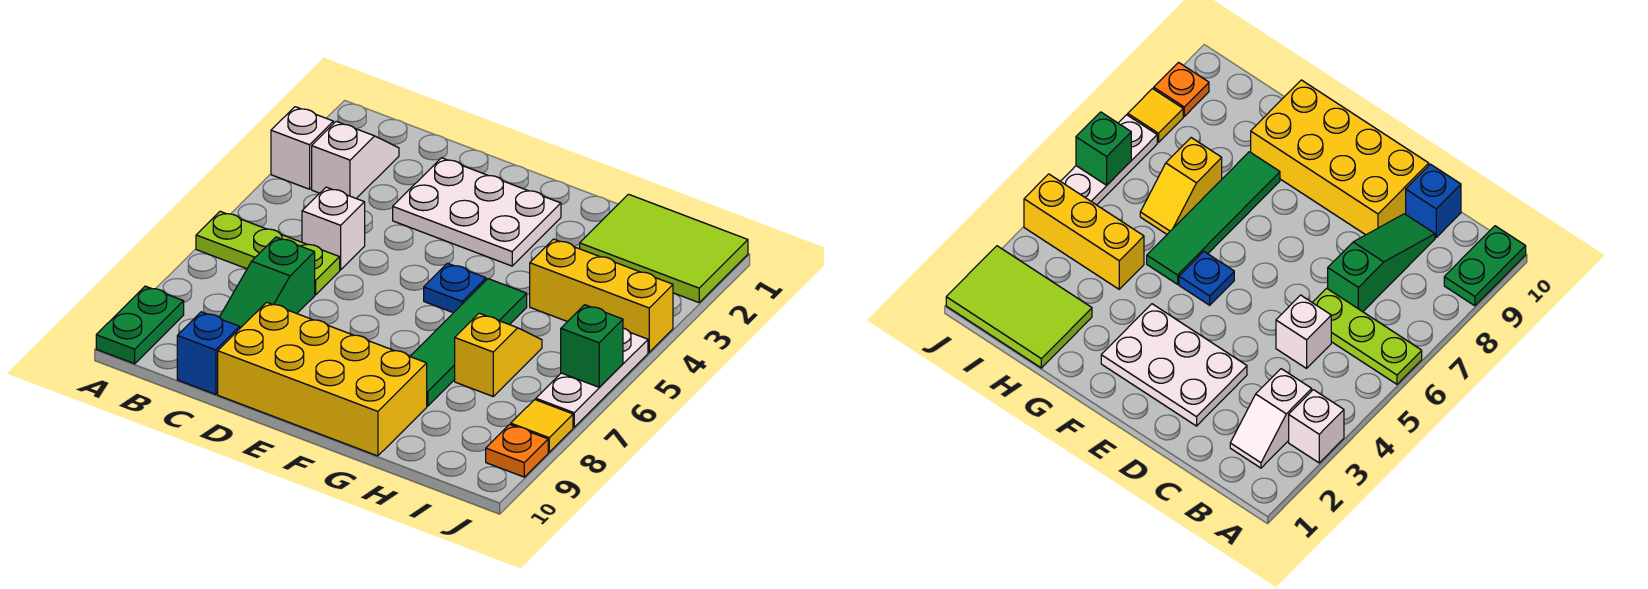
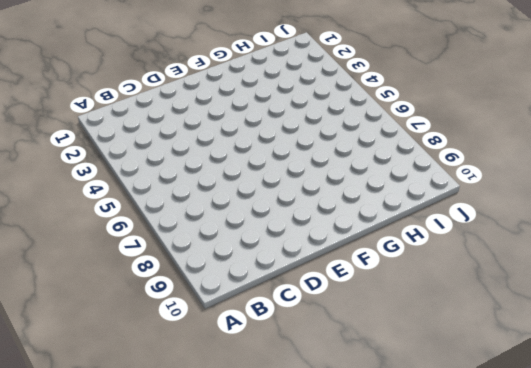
none -> white 1x1 brick [271,107,333,189]
none -> lime 1x3 plate [196,211,340,295]
none -> green 1x2 plate [96,286,184,364]

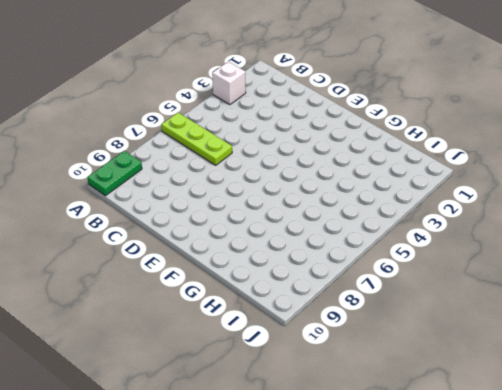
none -> white 1x2 slope [312,121,399,198]
none -> white 1x1 brick [302,187,365,270]
none -> green 1x3 slope [219,237,315,328]

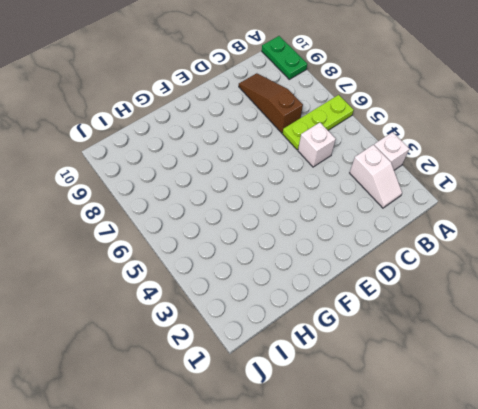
brown 1x3 slope [239,73,303,133] -> green 1x3 slope [219,237,315,328]
none -> blue 1x1 brick [177,312,240,394]
none -> white 2x3 plate [393,158,561,266]
none -> yellow 2x4 brick [218,302,427,456]

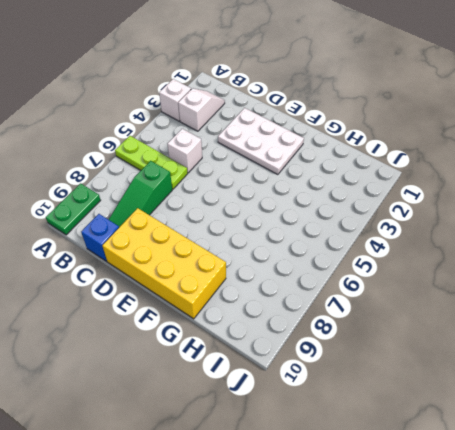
none -> blue 1x1 plate [424,263,486,313]
none -> green 1x4 tile [410,279,527,406]
none -> lime 2x3 tile [580,194,748,303]

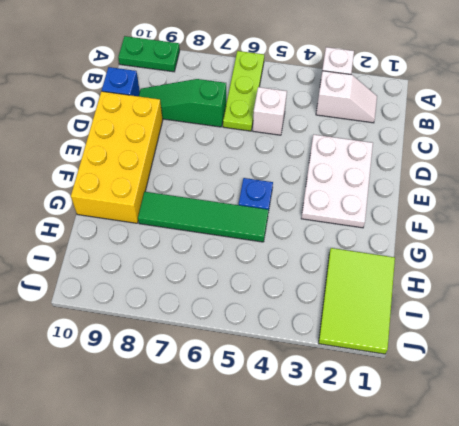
none -> yellow 1x3 brick [530,239,673,352]
none -> yellow 1x2 slope [455,313,542,396]
none -> white 1x3 plate [536,328,648,427]

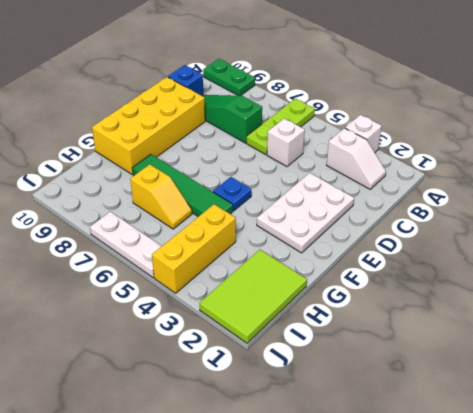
none -> yellow 1x1 tile [511,400,573,452]
none -> orange 1x1 plate [486,424,548,477]
none -> green 1x1 brick [561,305,623,387]

